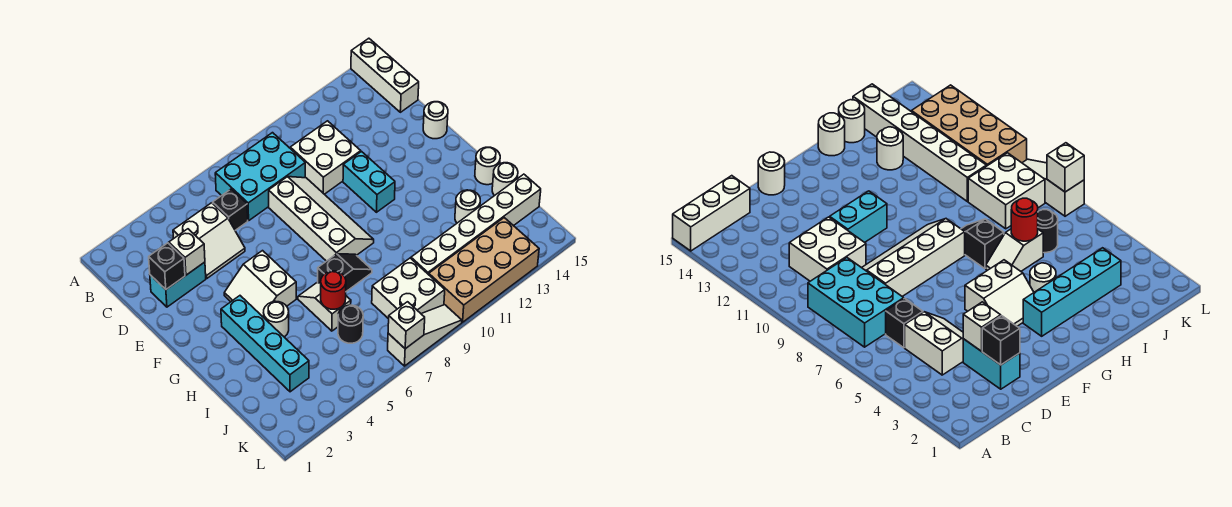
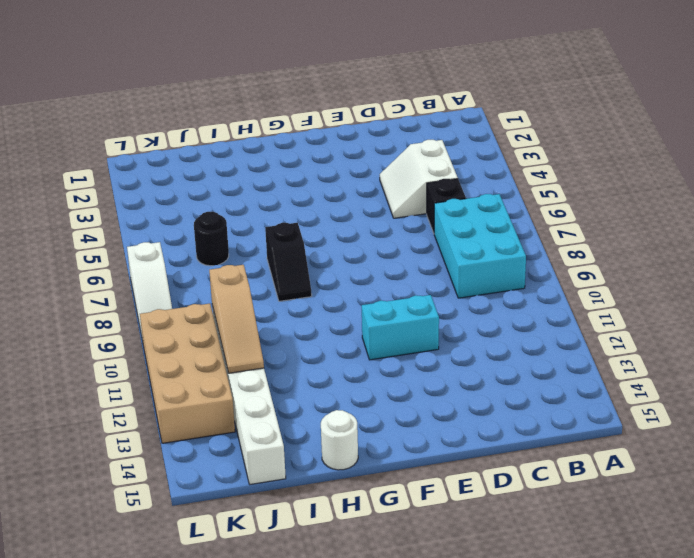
tan 1x3 slope [209,265,264,373] -> none
none -> white 1x3 brick [351,38,419,112]
none -> white 2x2 brick [290,121,361,194]
none -> cyan 1x2 brick [150,262,206,307]

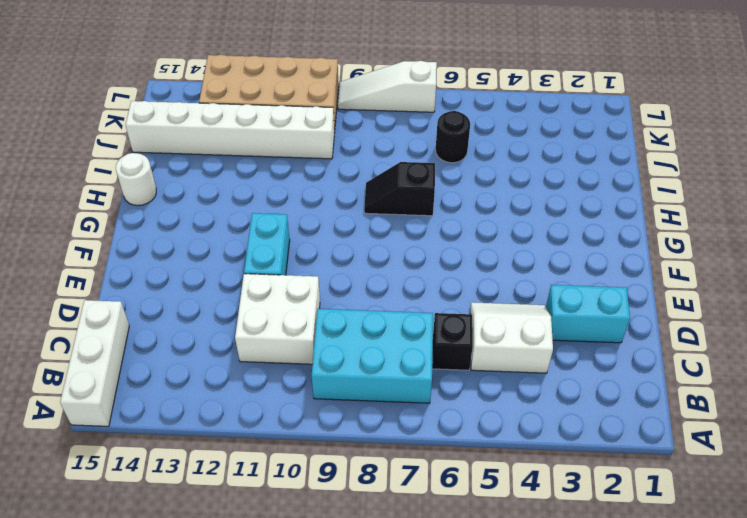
none -> white 2x4 slope [269,177,374,261]
none -> white 1x1 round brick [423,102,448,139]
none -> white 2x2 slope [224,251,296,317]

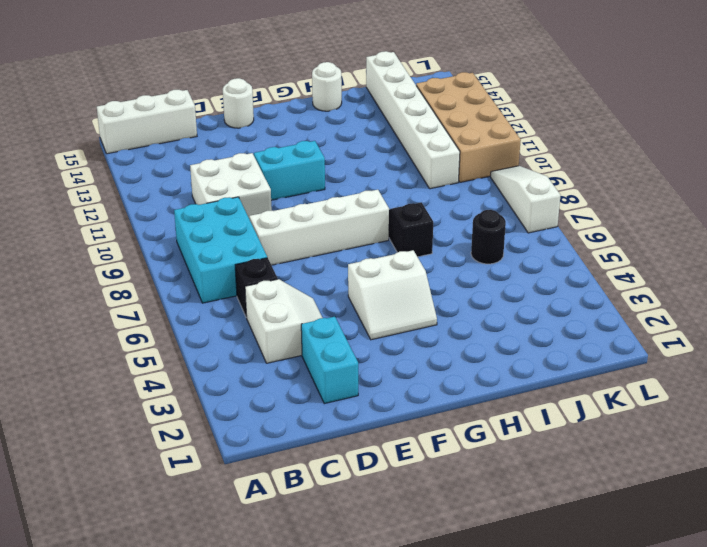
none -> cyan 1x4 brick [221,296,309,392]
none -> white 1x1 round brick [264,301,289,337]
none -> white 1x2 slope [298,283,351,331]

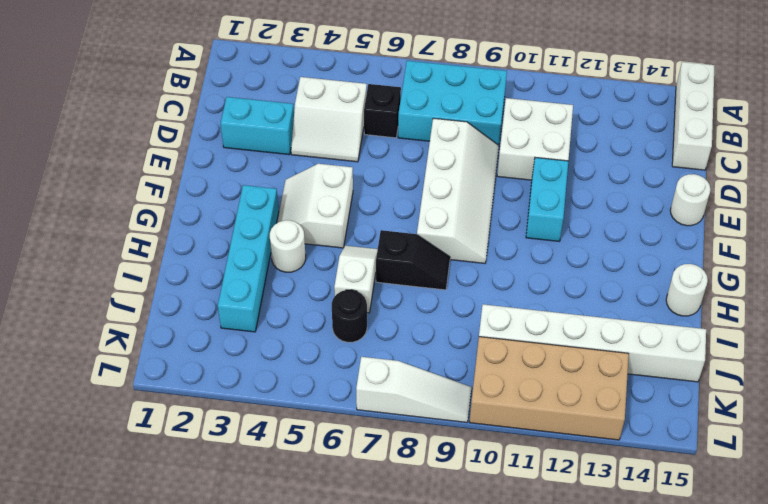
none -> white 1x1 round brick [455,190,480,223]
none -> white 1x1 round brick [492,163,518,196]
none -> white 2x2 brick [372,258,445,319]

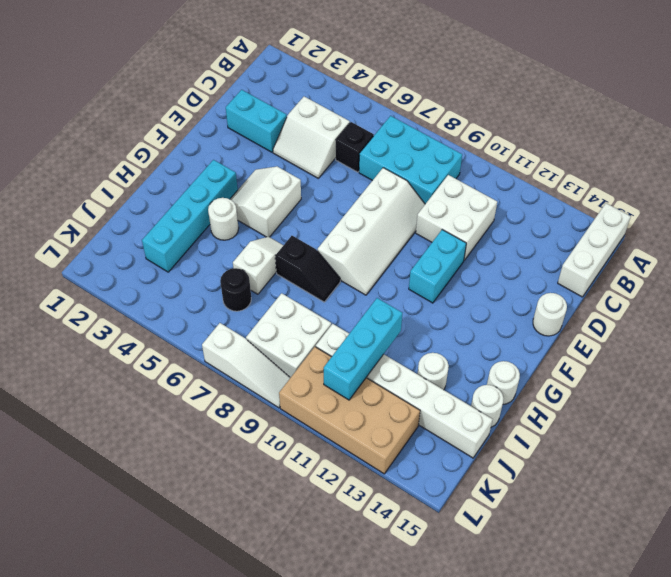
cyan 1x3 brick [324,298,402,400] -> none
none -> black 1x1 brick [149,243,185,289]
none -> white 1x1 brick [169,229,205,275]
none -> red 1x1 round brick [321,271,346,309]

